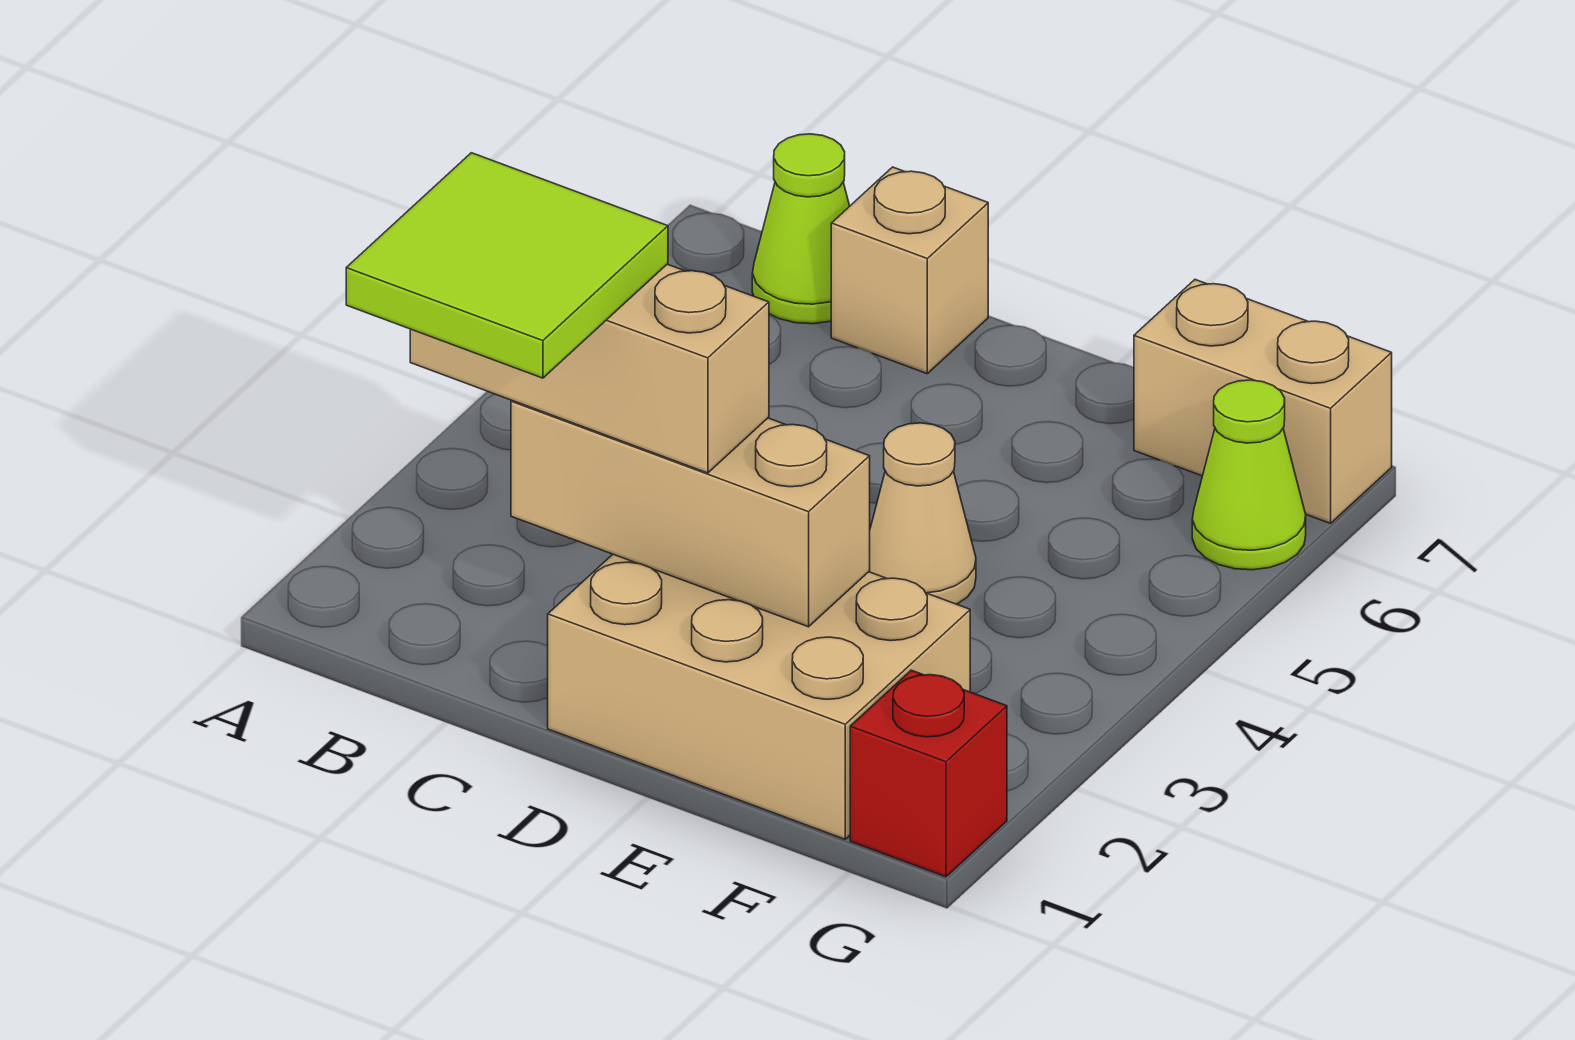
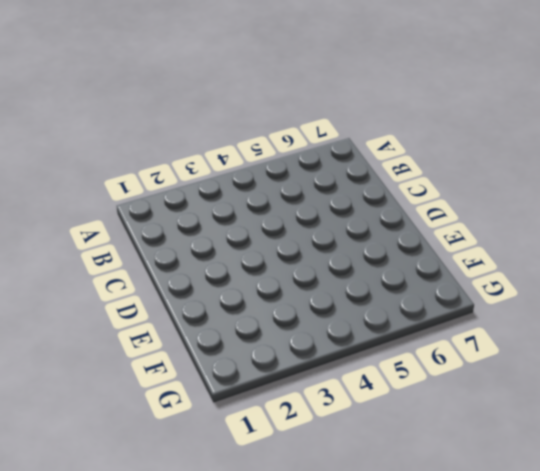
none -> lime 1x1 cone [752,134,850,324]
none -> tan 1x1 brick [831,167,988,374]

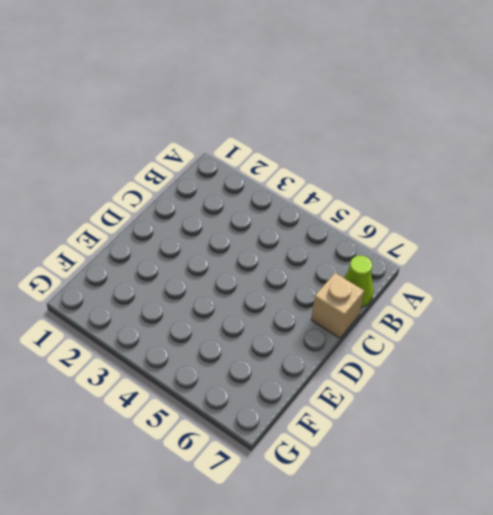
none -> tan 2x3 brick [548,554,970,839]
none -> tan 1x1 cone [869,423,976,604]

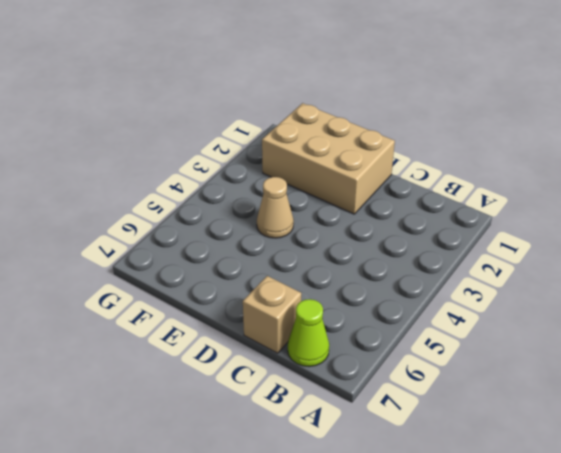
none -> tan 1x2 brick [1134,280,1392,523]
none -> red 1x1 brick [850,670,1007,877]

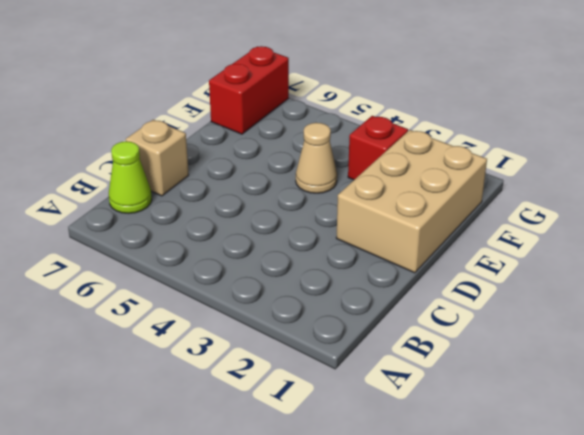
red 1x1 brick [348,116,408,180] -> red 1x1 brick moved to [850,670,1007,877]
red 1x2 brick [209,46,289,134] -> tan 1x2 brick [1134,280,1392,523]
none -> lime 1x1 cone [1192,380,1306,570]
none -> tan 1x3 brick [511,401,870,627]

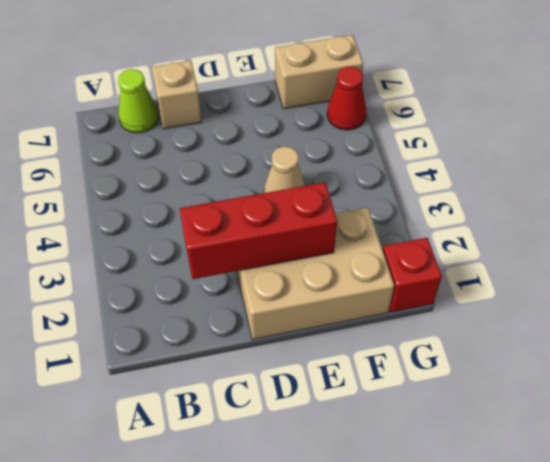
red 1x3 brick [180,182,337,279] -> tan 1x3 brick [511,401,870,627]
red 1x1 cone [327,67,366,130] -> lime 1x1 cone [1192,380,1306,570]
none -> tan 1x3 brick [410,264,769,473]
none -> lime 2x2 tile [346,153,668,378]

